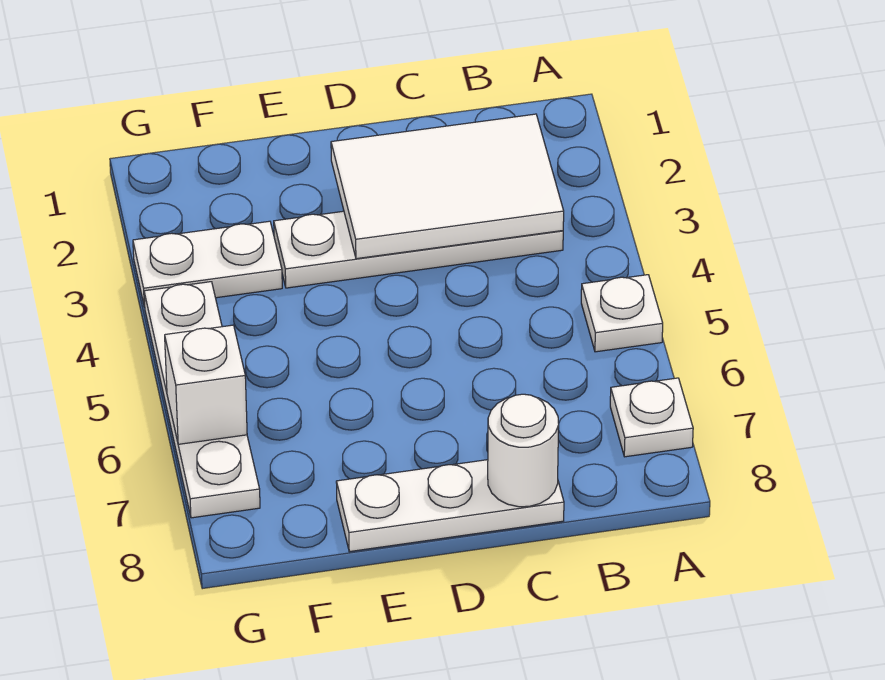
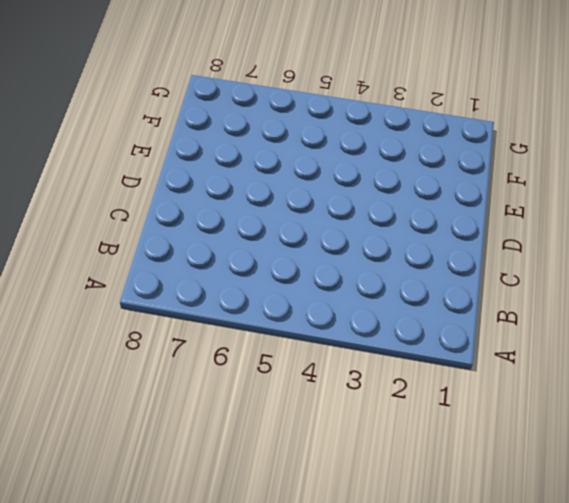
none -> white 1x1 plate [581,275,663,352]
none -> white 1x1 plate [610,378,693,457]

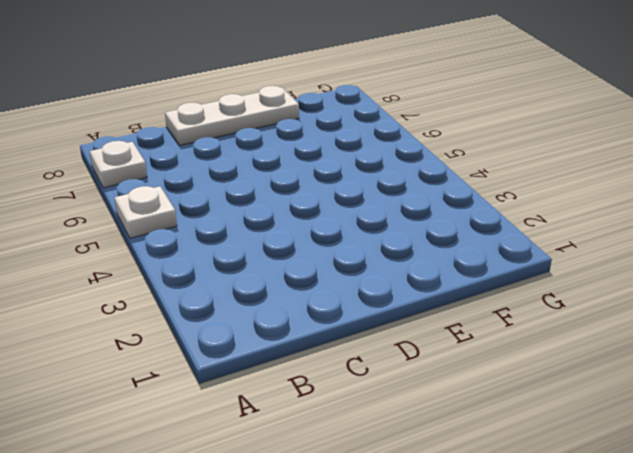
none -> white 1x4 plate [274,211,563,288]
none -> white 1x2 plate [133,221,282,307]

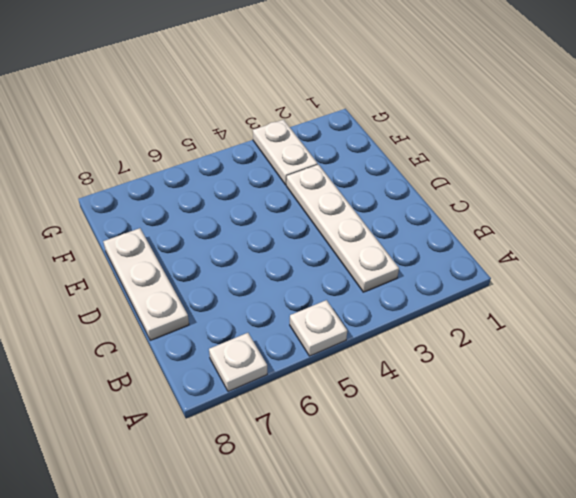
none -> white 1x4 plate [144,282,260,518]
none -> white 2x3 tile [331,114,564,259]

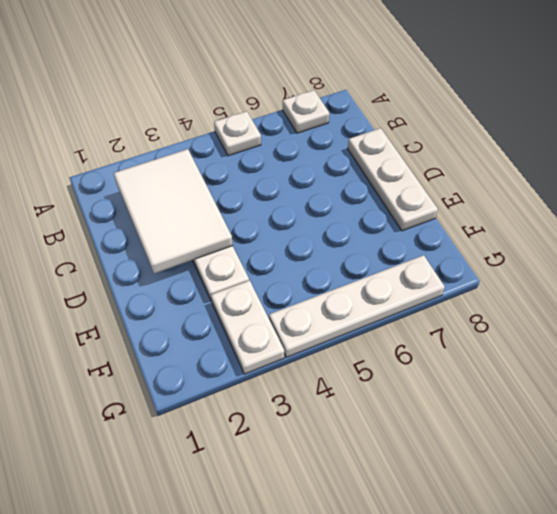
none -> white 1x1 round brick [488,394,559,507]
none -> white 1x1 brick [165,325,247,444]

